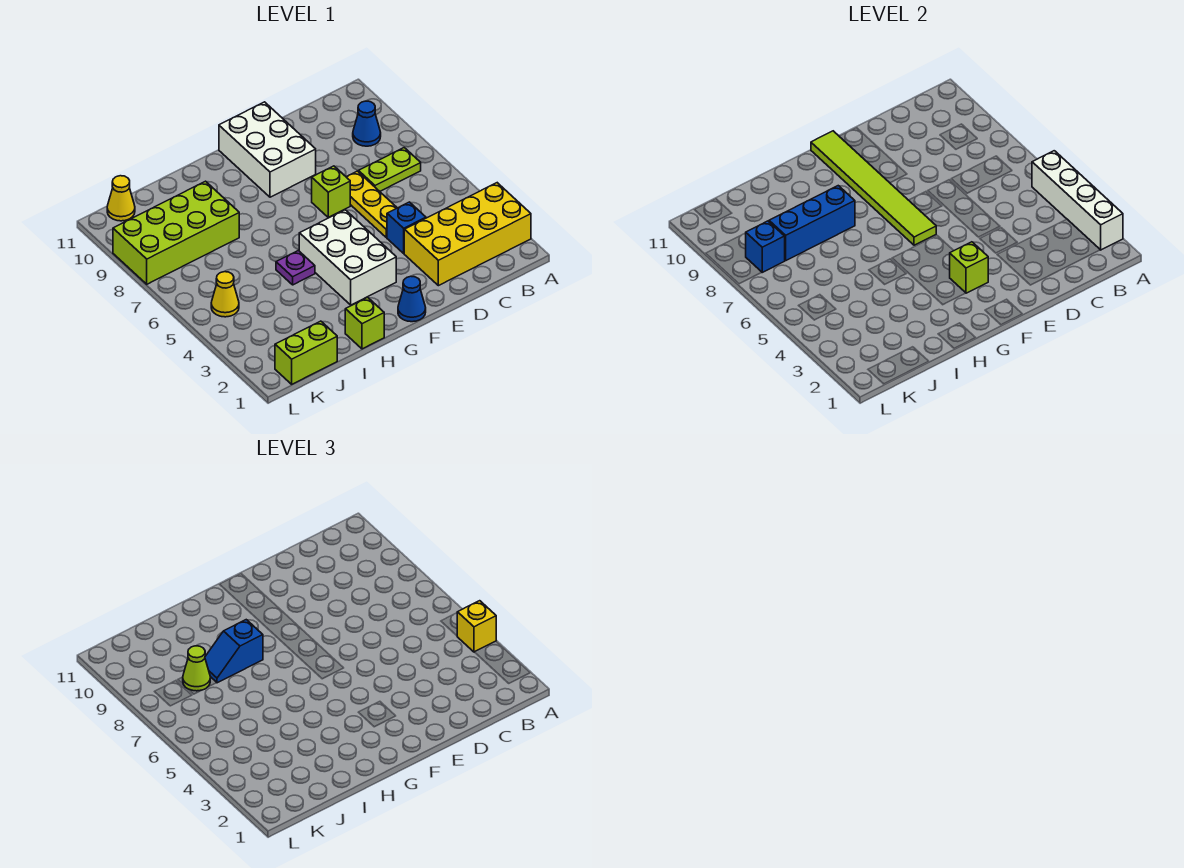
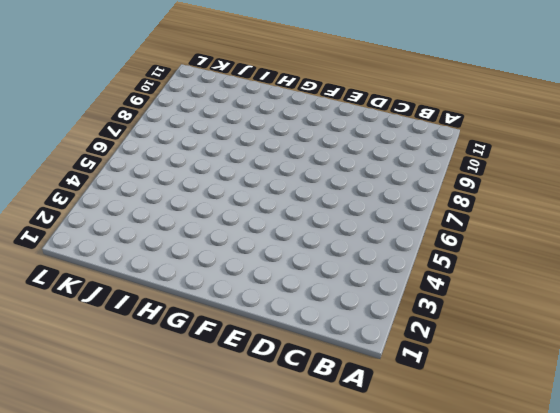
none -> yellow 2x4 brick [404,183,531,286]
none -> lime 1x2 plate [359,148,421,191]
none -> blue 1x1 cone [353,101,381,146]

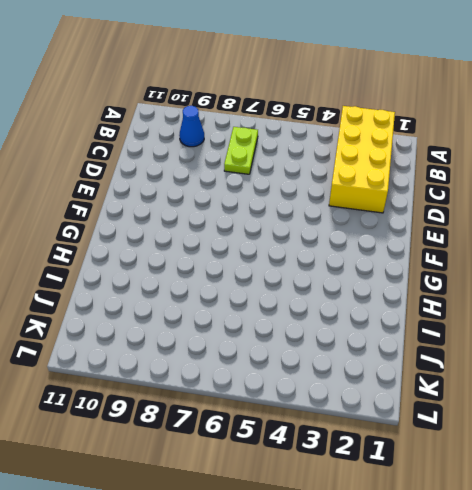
none -> blue 1x1 brick [387,202,426,253]
none -> yellow 1x3 plate [347,171,397,238]
none -> lime 1x1 brick [312,166,350,217]

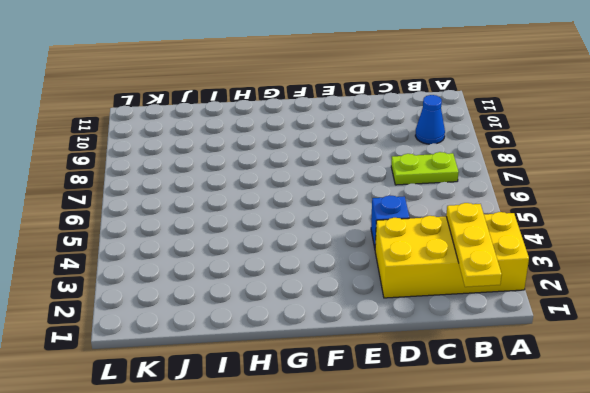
yellow 1x3 plate [446,203,502,287] -> yellow 1x3 plate moved to [347,171,397,238]
none -> lime 1x1 brick [312,166,350,217]
none -> white 2x3 brick [219,102,316,197]
none -> blue 1x1 cone [398,276,426,322]

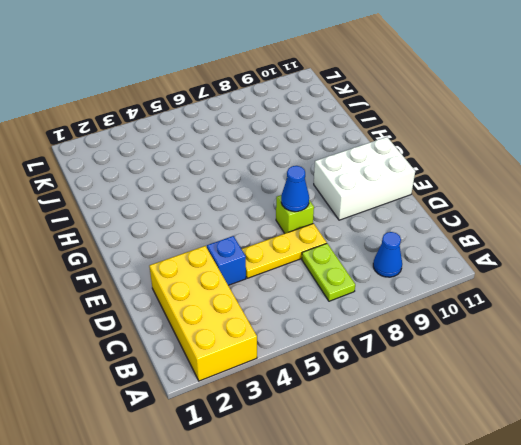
blue 1x1 cone [281,166,309,212] -> blue 1x1 cone moved to [398,276,426,322]
none -> white 2x3 brick [299,210,396,305]
none -> lime 1x1 brick [345,297,384,349]
none -> purple 1x1 plate [276,251,315,285]

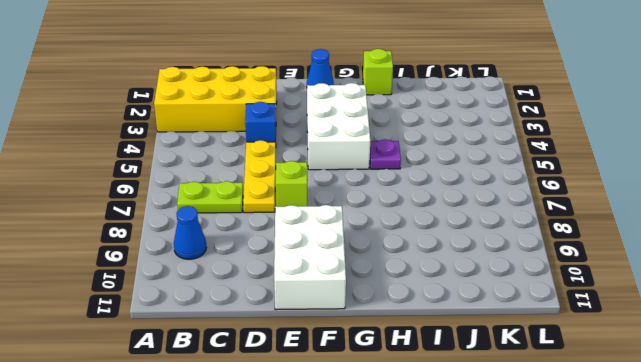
none -> lime 2x4 brick [113,181,239,284]
none -> lime 1x2 brick [275,321,337,384]
none -> yellow 1x1 cone [211,272,239,317]

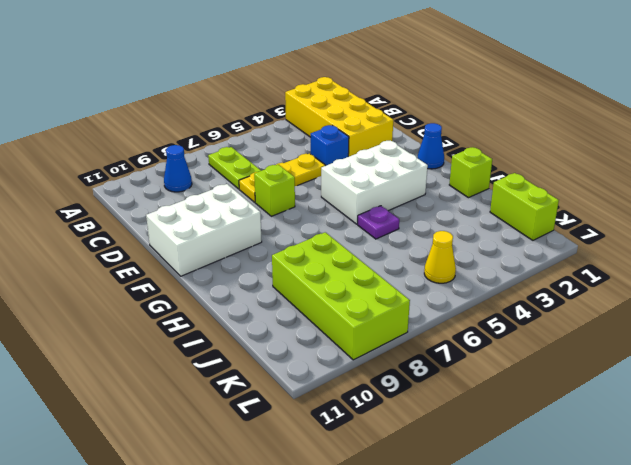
none -> yellow 1x1 cone [107,176,135,221]
none -> white 1x4 brick [1032,151,1123,250]
none -> lime 1x1 brick [950,242,988,293]

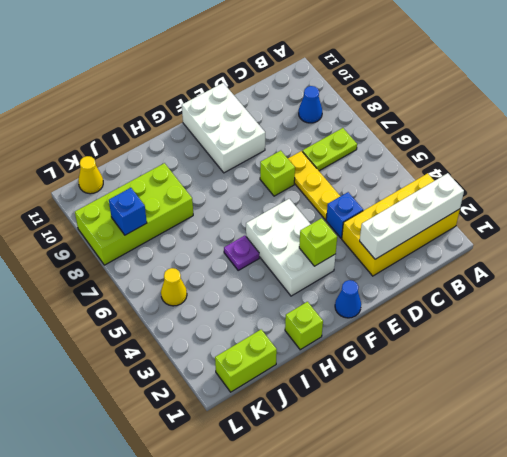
white 1x4 brick [360,173,464,259] -> white 1x4 brick turned to [1032,151,1123,250]
none -> lime 1x6 tile [811,131,936,245]
none -> blue 1x3 brick [769,186,855,261]
none -> yellow 1x1 brick [457,601,496,652]

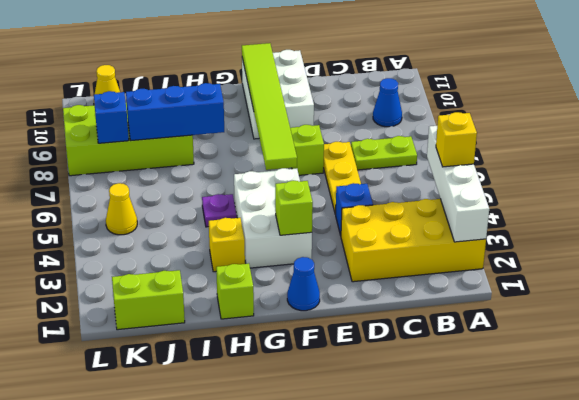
yellow 1x1 brick [209,218,245,272] -> none
none -> blue 1x2 slope [205,620,263,683]
none -> lime 1x1 cone [183,646,210,691]

